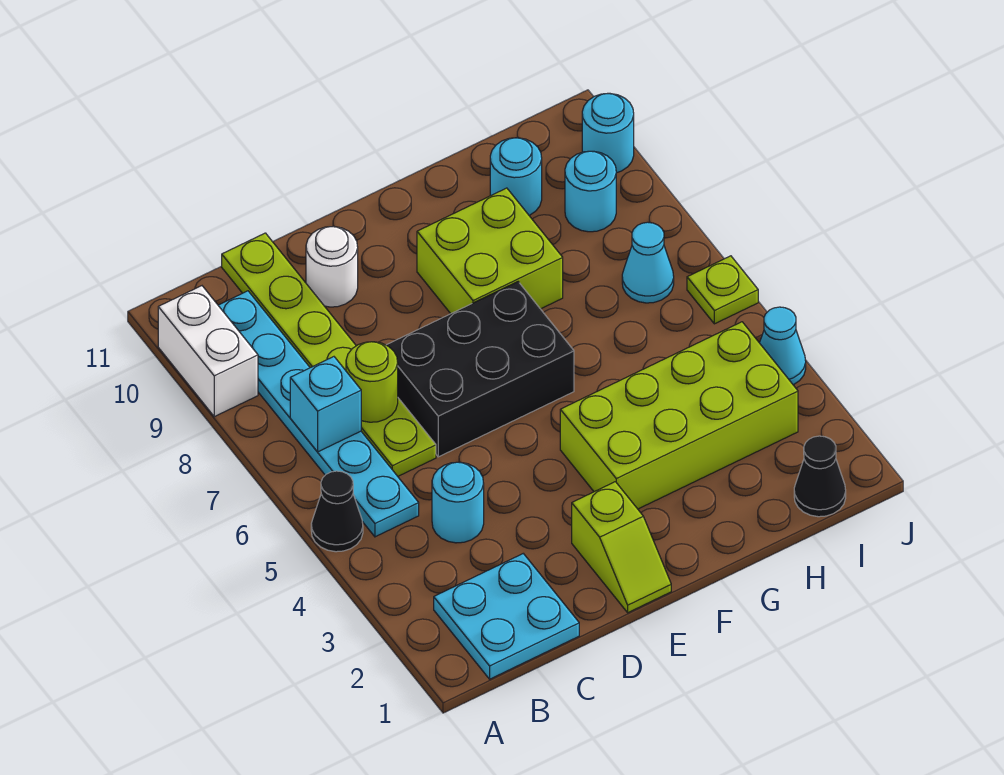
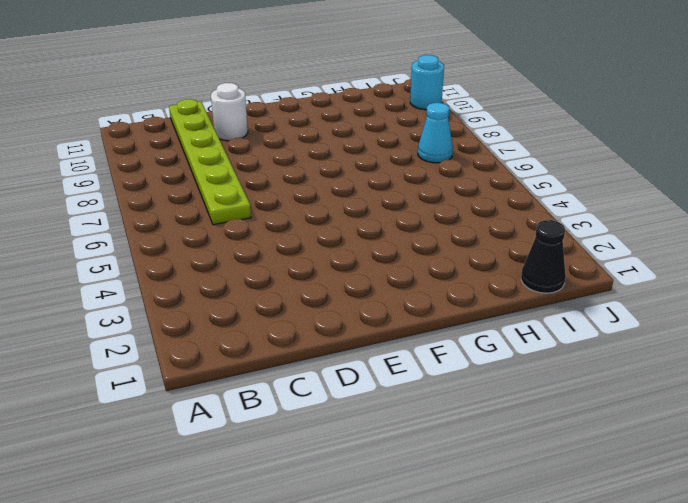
none -> black 1x1 cone [311,471,363,552]
none -> white 1x2 brick [158,286,258,417]
none -> cyan 2x2 plate [434,554,579,679]

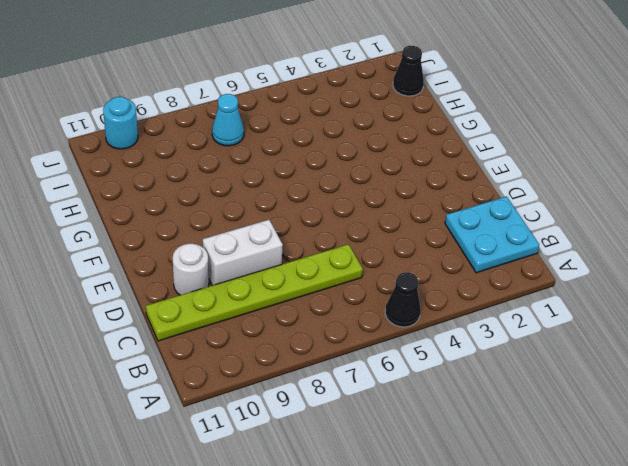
white 1x2 brick [203,220,283,285] -> white 1x2 brick moved to [158,286,258,417]
none -> cyan 1x6 plate [218,291,419,537]
none -> cyan 1x1 round brick [432,462,484,543]
none -> black 2x3 brick [387,282,574,457]

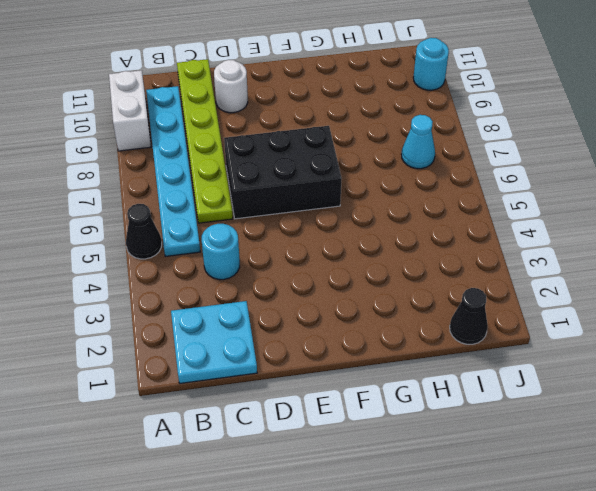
none -> lime 1x2 slope [572,482,671,612]
none -> lime 2x4 brick [560,322,798,509]
none -> lime 2x2 brick [417,188,563,314]

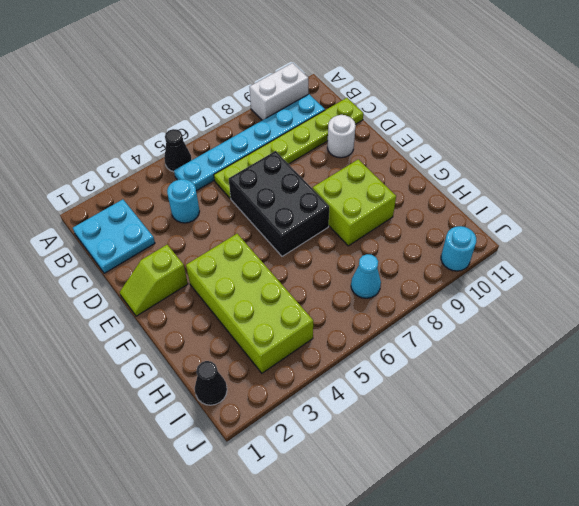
none -> cyan 1x1 round brick [490,138,542,215]
none -> cyan 1x1 round brick [565,151,616,232]
none -> cyan 1x1 cone [760,307,806,385]

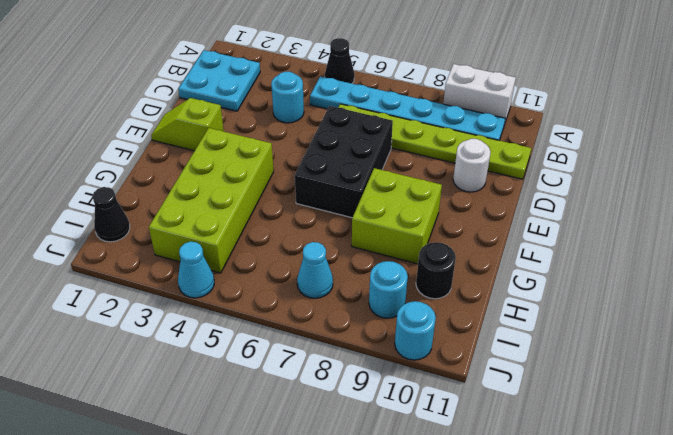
black 1x1 round brick [416,242,456,299] -> cyan 1x1 round brick [490,138,542,215]
none -> lime 1x1 plate [687,256,758,324]
none -> cyan 1x1 brick [290,357,361,452]
none -> lime 1x1 round brick [346,342,398,422]

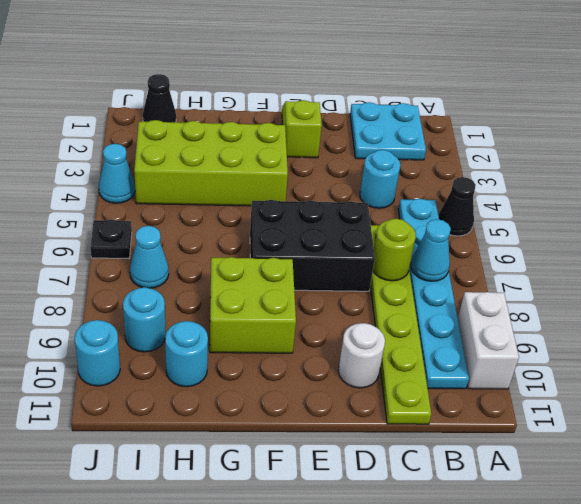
cyan 1x1 cone [411,219,451,281] -> cyan 1x1 brick [290,357,361,452]
black 1x1 plate [90,220,132,258] -> lime 1x1 plate [687,256,758,324]

